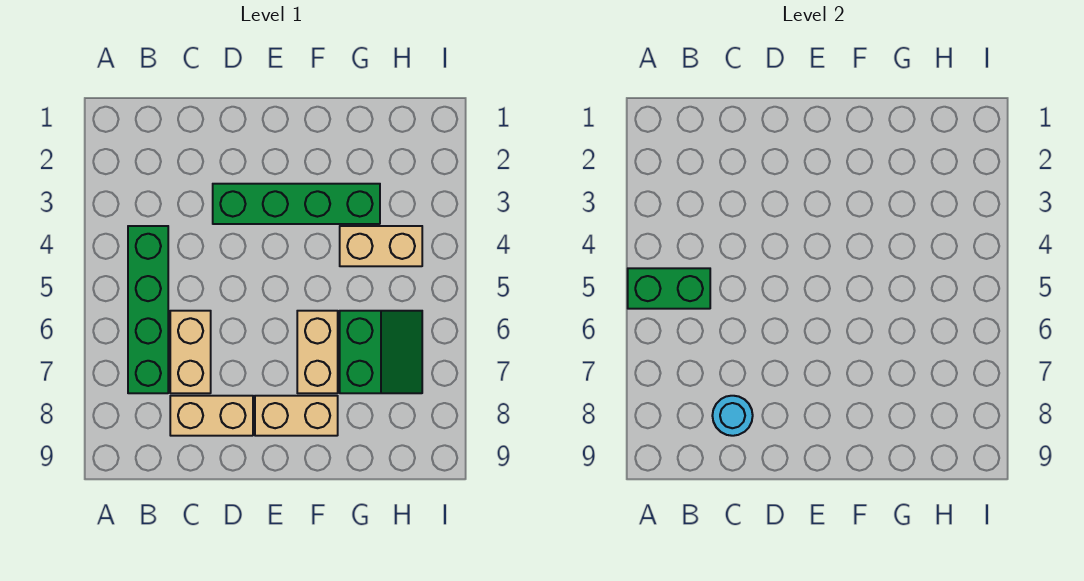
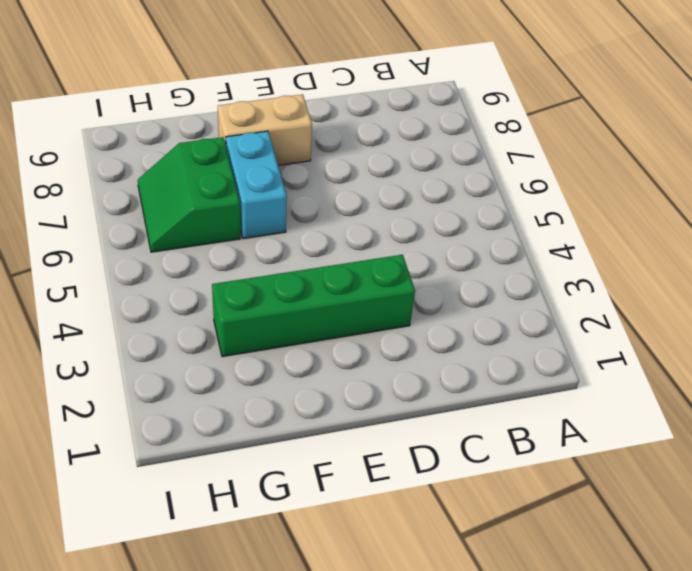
cyan 1x2 brick [226,131,287,239] -> tan 1x2 brick [297,311,338,393]
none -> green 1x4 brick [128,226,168,393]
none -> tan 1x2 brick [170,311,211,393]

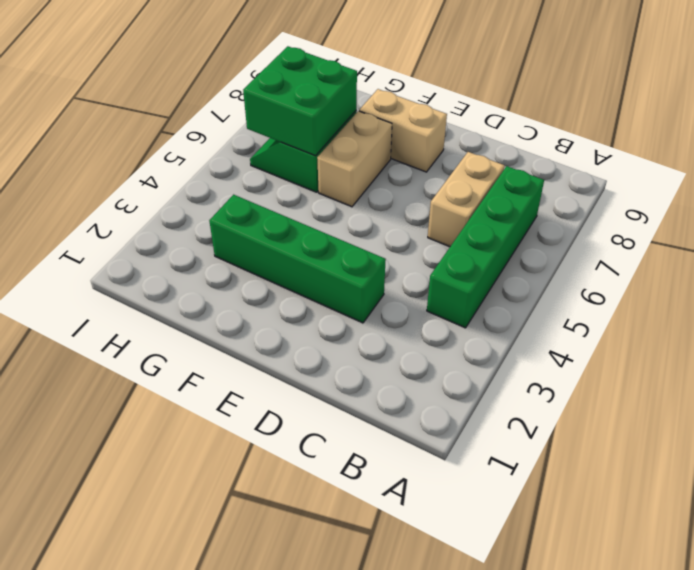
green 2x2 brick [243,46,357,156] -> none
none -> tan 1x2 brick [170,396,253,436]
none -> tan 1x2 brick [340,226,422,266]

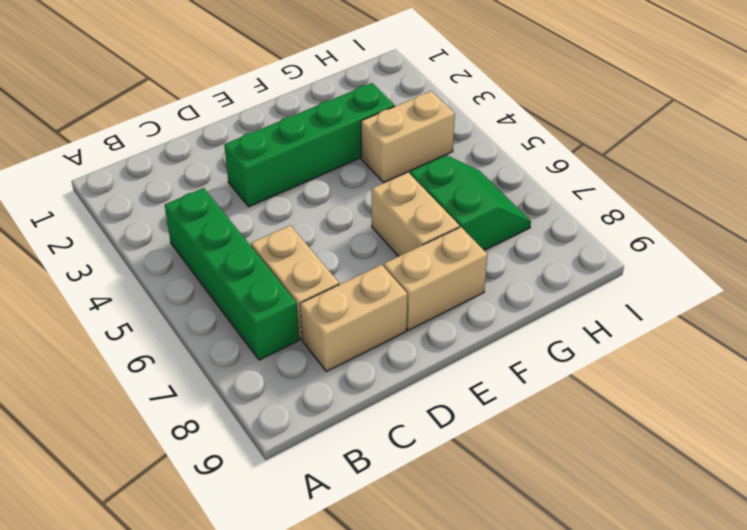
none -> green 1x2 brick [628,268,710,309]
none -> cyan 1x1 round brick [712,396,753,436]

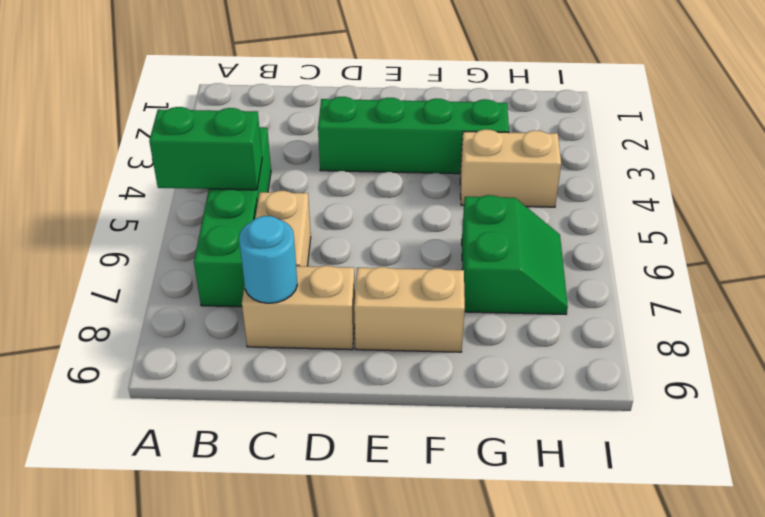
none -> tan 1x2 brick [297,311,338,393]

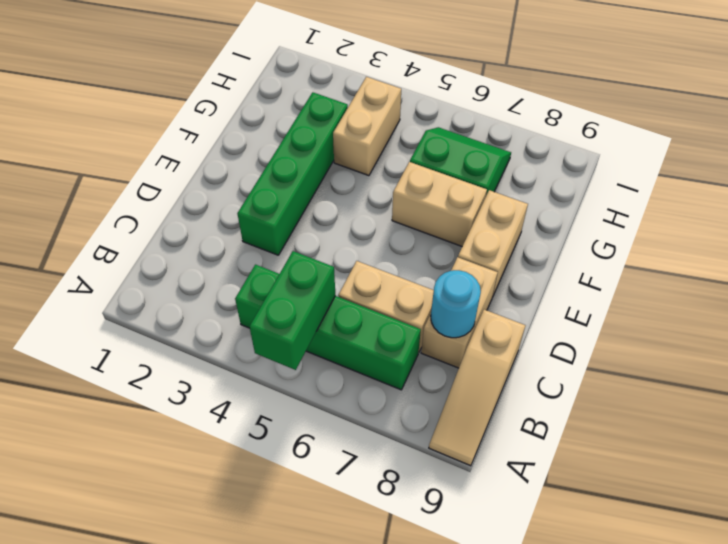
tan 1x3 slope [429,310,526,466] -> none

